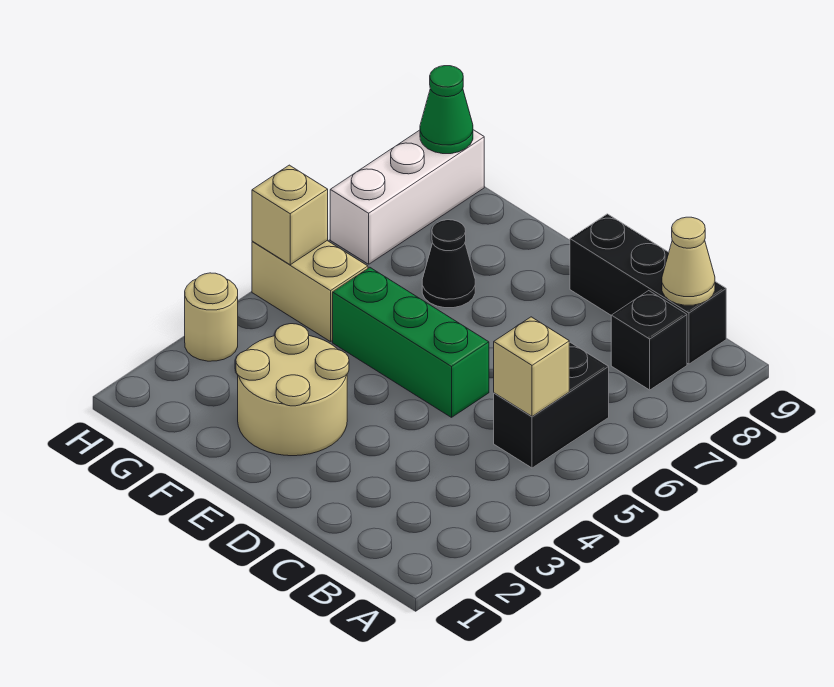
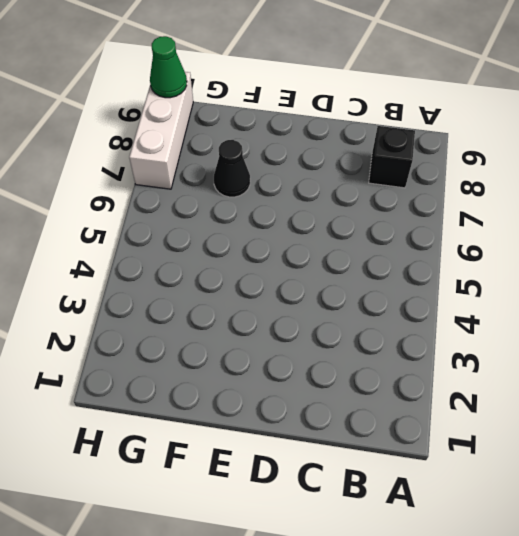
none -> black 1x2 brick [494,342,609,468]
none -> black 1x3 brick [570,214,726,364]
none -> green 1x3 brick [333,267,489,417]

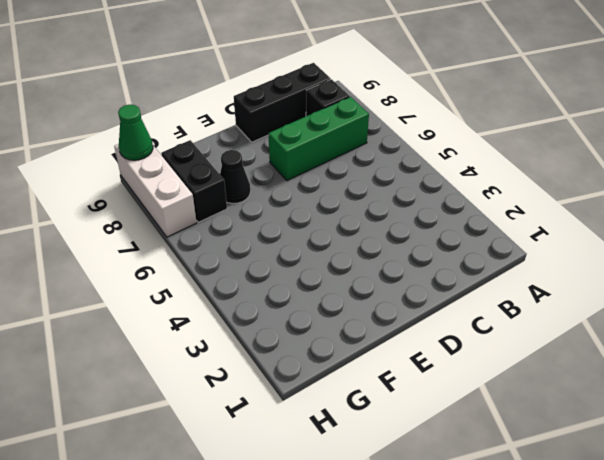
green 1x3 brick [269,97,369,180] -> green 1x3 brick moved to [333,267,489,417]
black 1x2 brick [161,140,227,222] -> black 1x2 brick moved to [494,342,609,468]
none -> tan 2x2 round brick [236,324,349,456]
none -> tan 1x2 brick [252,241,368,342]
none -> tan 1x1 round brick [185,273,238,361]

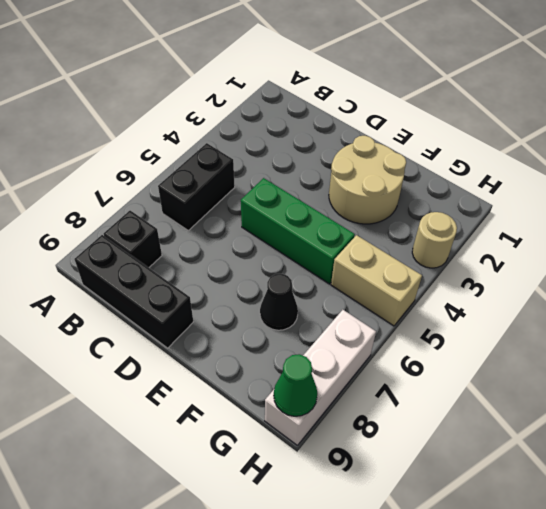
none -> tan 1x1 brick [494,317,569,416]
none -> tan 1x1 cone [662,217,715,305]
none -> tan 1x1 brick [252,165,328,265]

